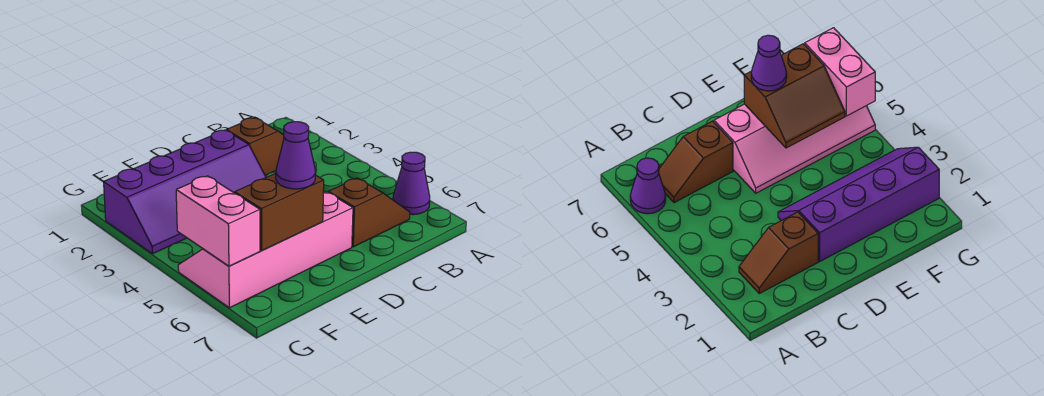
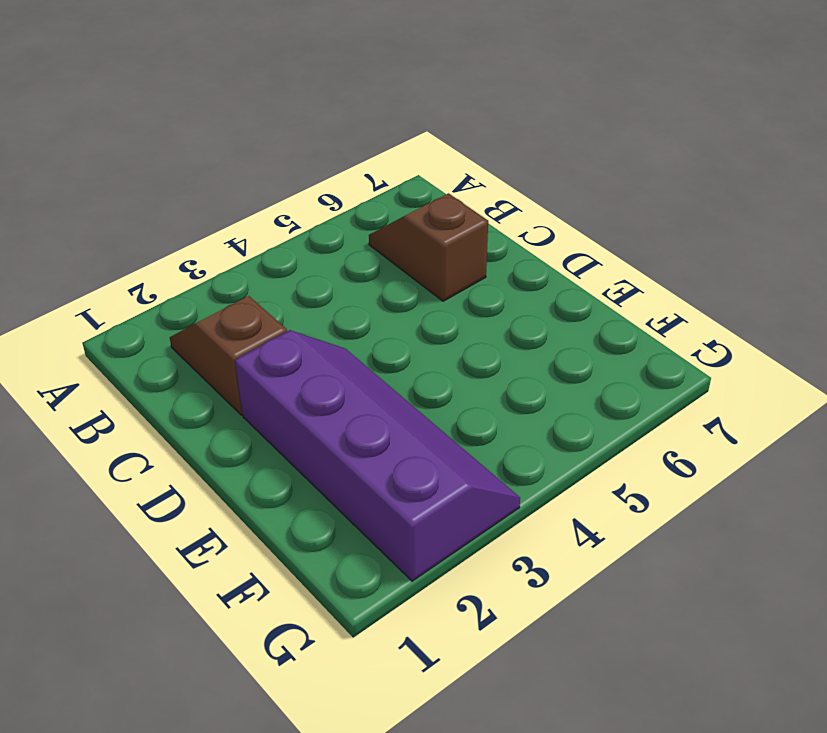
none -> purple 1x1 cone [393,152,430,215]
none -> pink 2x4 slope [178,192,353,308]

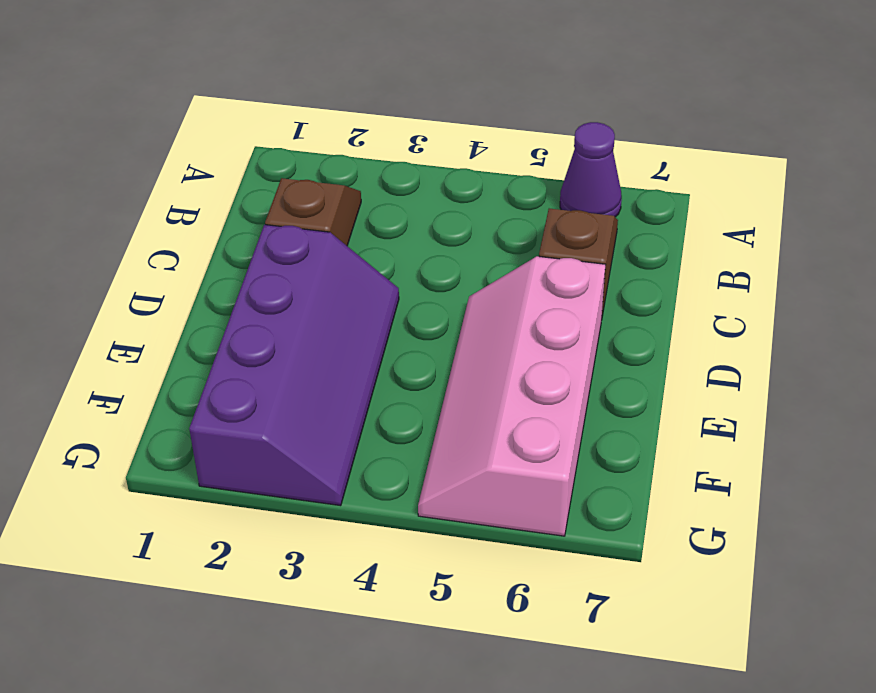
none -> brown 2x2 slope [234,173,324,251]
none -> pink 1x2 brick [176,176,260,266]

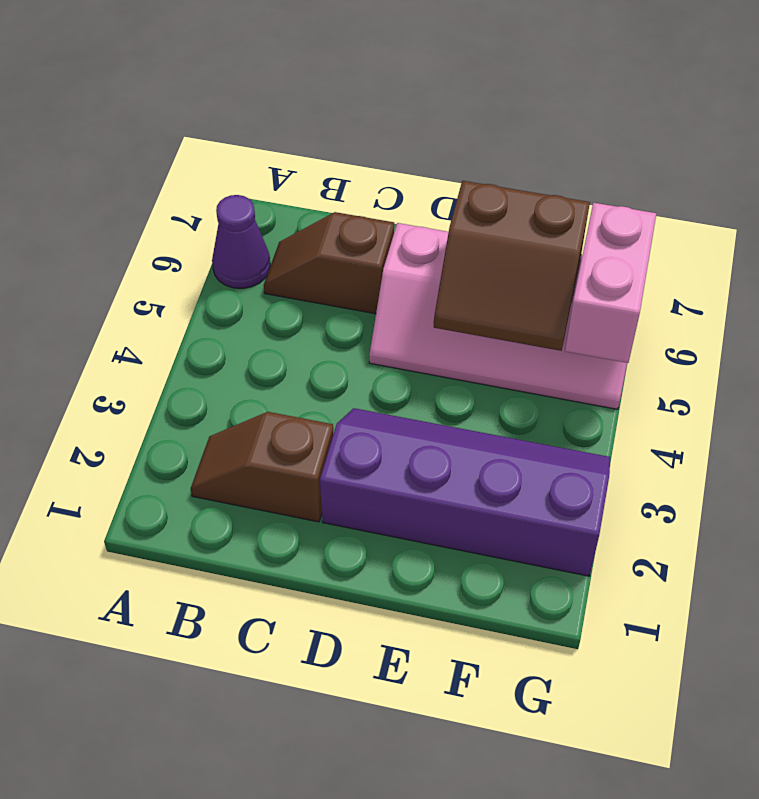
none -> purple 1x1 cone [276,122,316,189]

